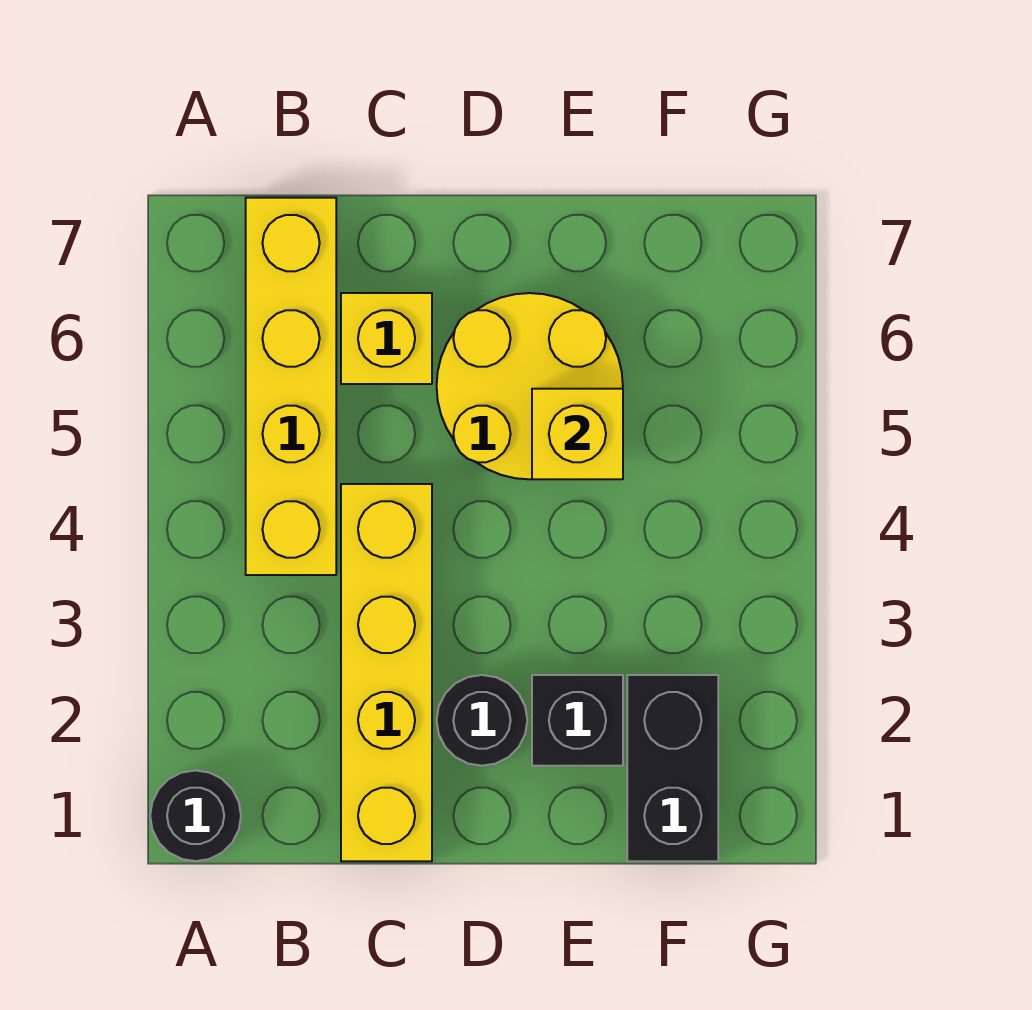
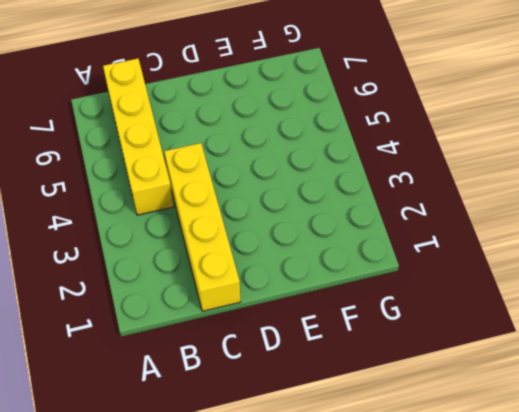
none -> black 1x1 round brick [150,770,241,861]
none -> yellow 1x1 brick [341,293,432,384]

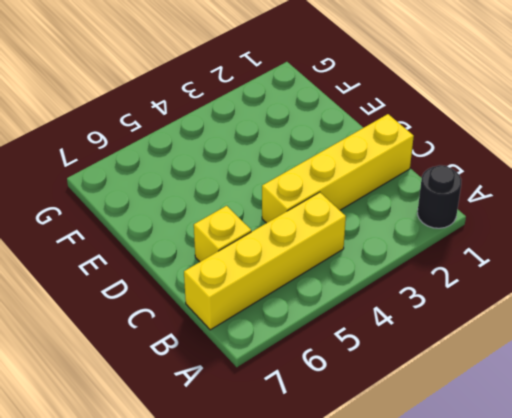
none -> black 1x1 round brick [437,675,527,766]
none -> yellow 2x2 round brick [437,293,623,479]

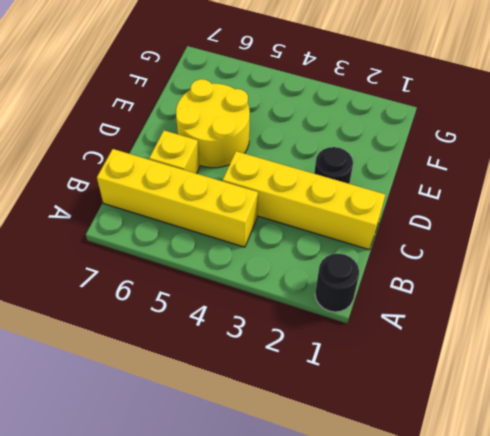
none -> black 1x1 brick [532,675,623,766]
none -> black 1x2 brick [627,675,718,861]

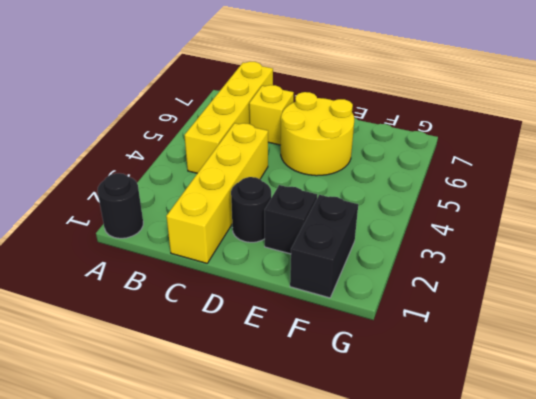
none -> yellow 1x1 brick [532,389,623,479]

